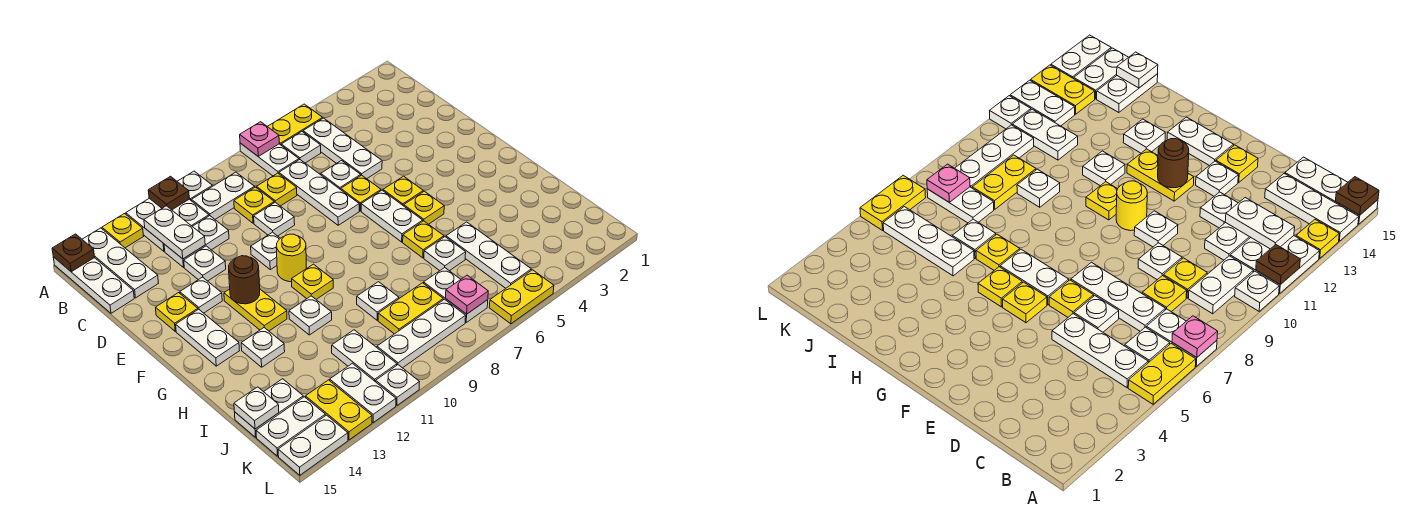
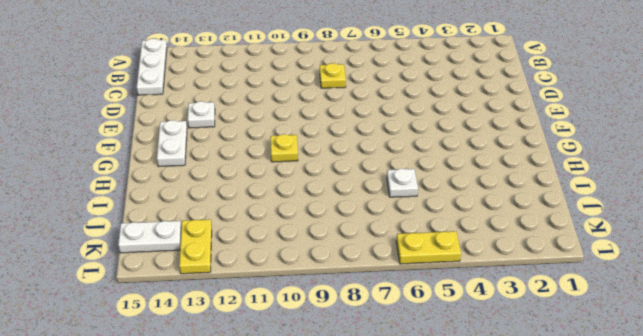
none -> yellow 1x2 plate [267,104,323,145]
none -> white 1x2 plate [240,143,299,176]
none -> white 1x1 plate [177,171,212,201]
none -> white 2x2 plate [126,198,209,251]

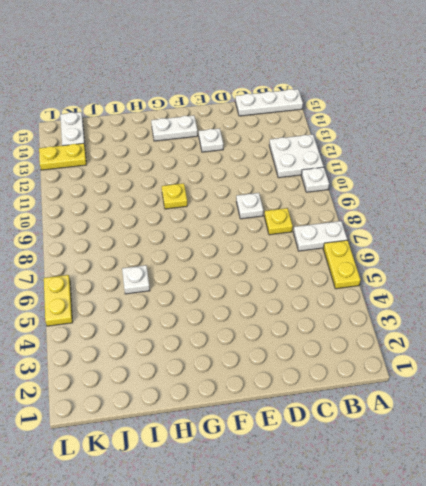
none -> yellow 1x1 plate [102,214,143,248]
none -> white 1x3 plate [82,228,158,298]
none -> white 1x3 plate [303,118,382,179]
none -> white 1x1 plate [281,132,321,163]

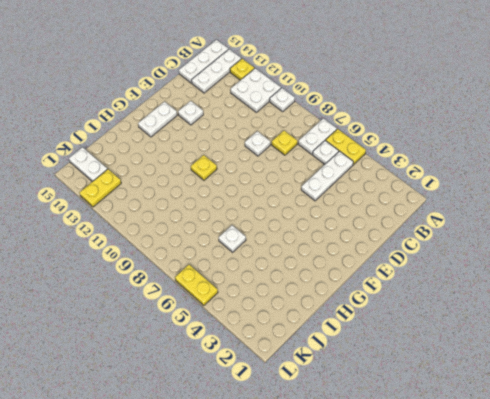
none -> white 1x2 plate [192,172,255,219]
none -> white 1x3 plate [279,160,359,225]
none -> yellow 1x1 plate [234,187,274,223]
none -> white 1x2 plate [164,216,229,267]

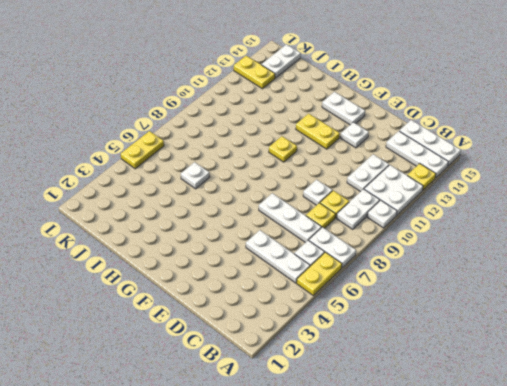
none -> white 1x1 plate [321,161,361,190]
none -> white 1x1 plate [184,246,226,281]
none -> yellow 1x1 plate [341,175,381,211]
none -> white 1x1 plate [251,232,280,270]

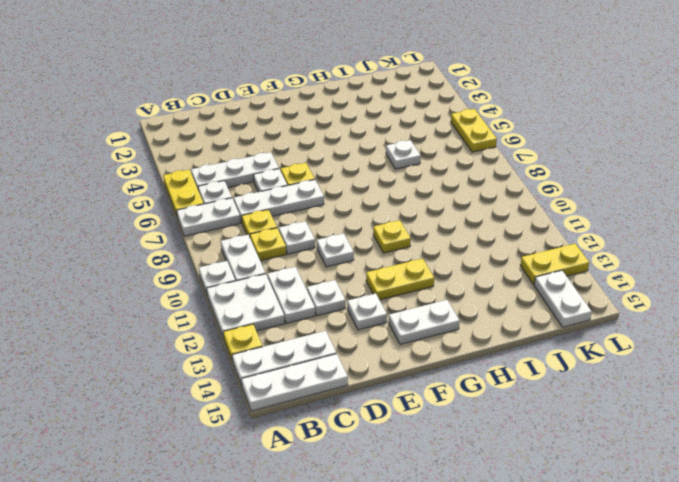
none -> yellow 1x1 plate [156,293,198,331]
none -> yellow 1x1 plate [383,176,423,206]
none -> white 1x2 plate [361,190,423,242]
none -> yellow 1x1 round brick [276,234,307,282]

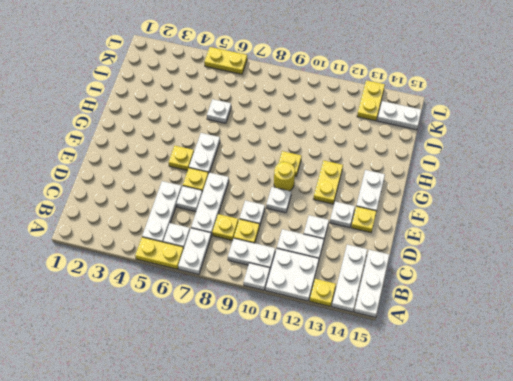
none -> yellow 1x1 plate [404,191,444,224]
none -> yellow 1x1 plate [403,221,444,258]
none -> white 1x1 plate [289,296,332,335]
none -> white 1x1 plate [241,328,285,367]

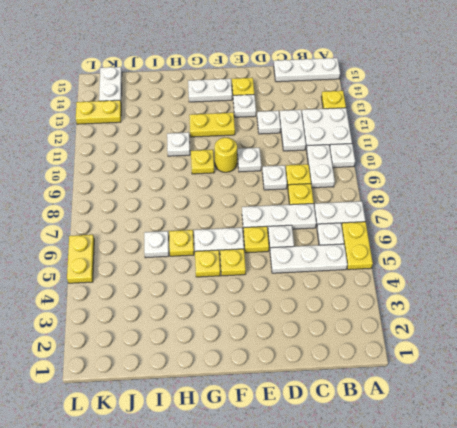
none -> white 1x3 plate [82,228,158,298]
none -> white 1x1 plate [241,328,285,367]
none -> white 1x3 plate [446,222,531,288]
none -> white 1x1 plate [357,282,399,320]

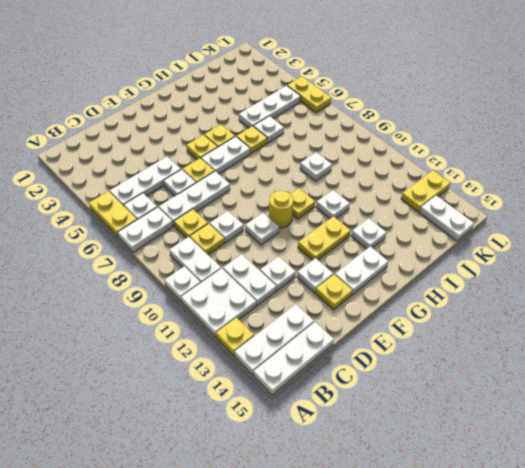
none -> white 1x2 plate [424,268,488,322]
none -> yellow 1x2 plate [378,283,443,334]
none -> white 1x2 plate [332,330,397,382]
none -> white 1x2 plate [235,379,303,437]

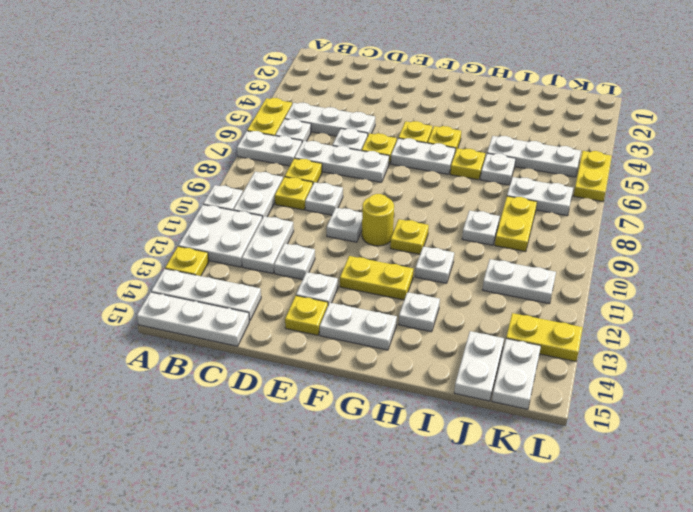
none -> white 1x3 plate [377,299,466,368]
none -> white 1x2 plate [330,363,396,423]
none -> white 1x1 plate [376,365,419,405]
none -> white 1x2 plate [278,415,348,475]

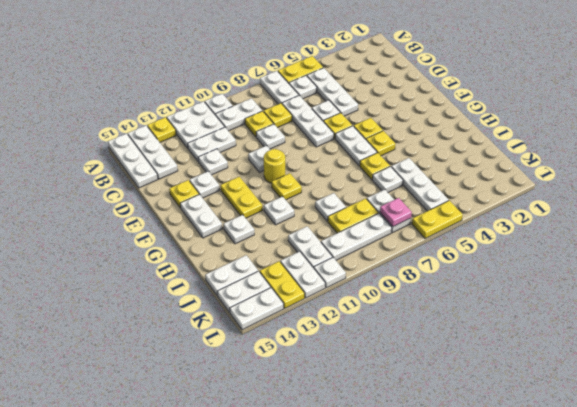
none -> pink 1x1 plate [240,122,279,156]
none -> brown 1x1 plate [148,176,189,210]
none -> brown 1x1 plate [52,234,95,272]
none -> white 1x2 plate [144,206,205,259]

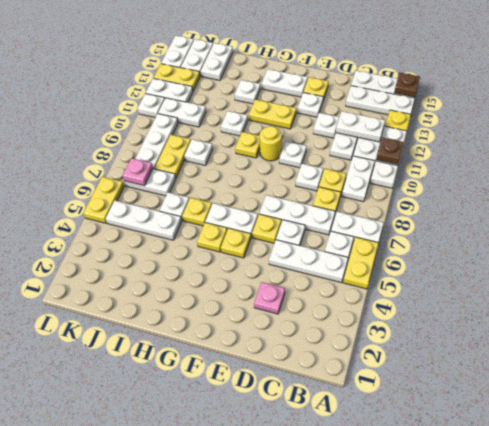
pink 1x1 plate [254,282,285,314] -> pink 1x1 plate moved to [240,122,279,156]
none -> brown 1x1 round brick [229,256,260,304]
none -> white 1x1 plate [234,387,279,429]

